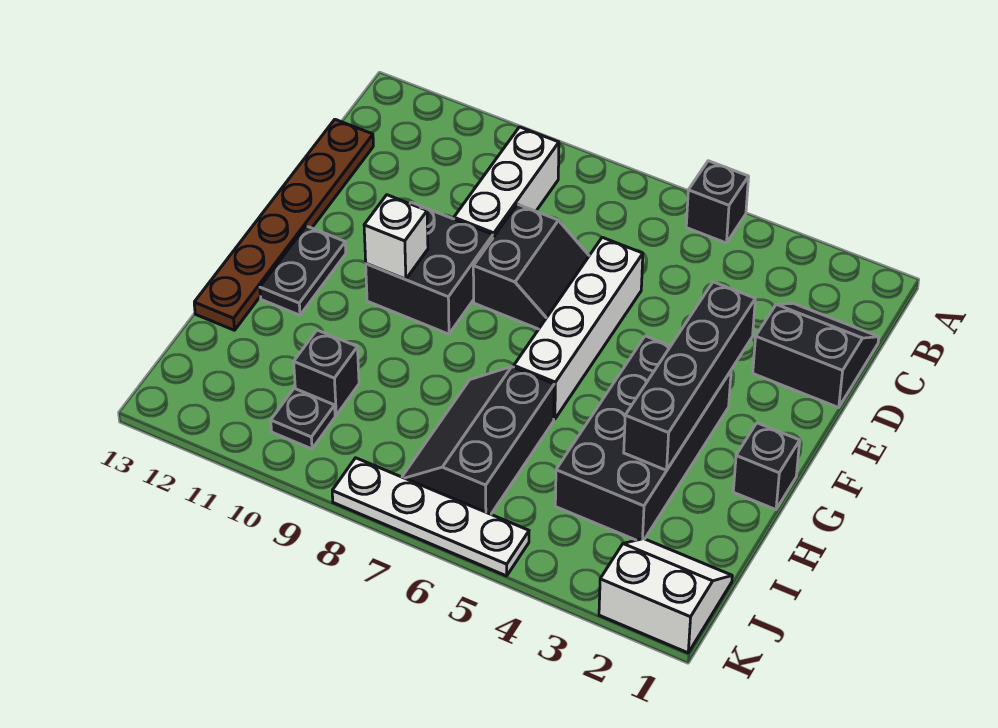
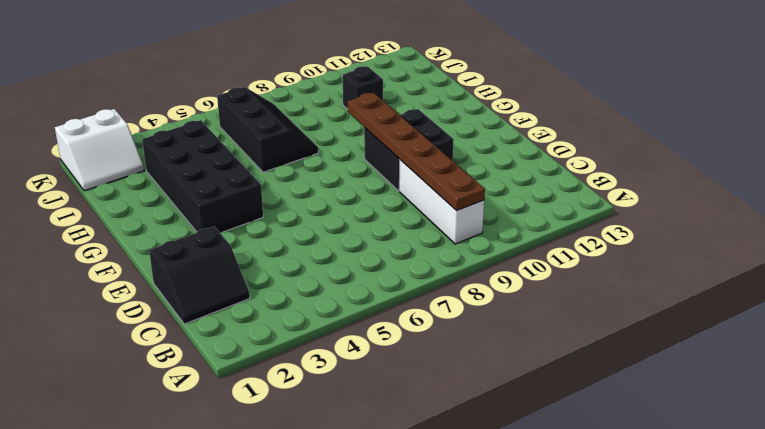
brown 1x6 plate [347,93,485,211] -> brown 1x6 plate moved to [194,119,373,330]
none -> black 1x1 brick [686,161,749,243]
none -> white 1x4 brick [514,237,643,419]
none -> black 2x2 slope [473,204,589,329]

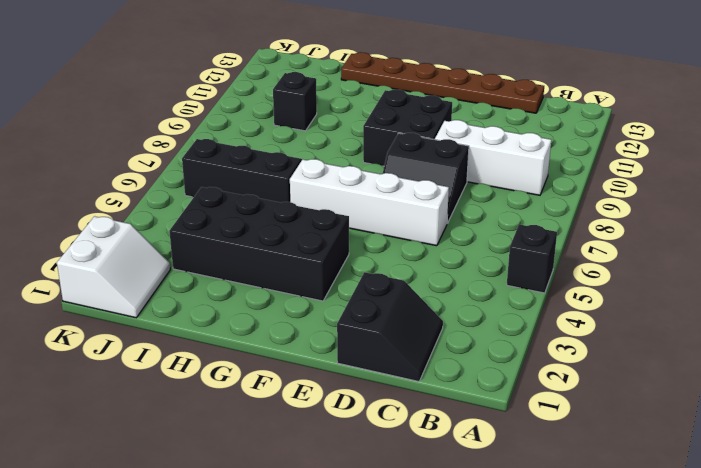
none -> black 1x2 plate [260,226,346,315]
none -> black 1x1 brick [733,423,800,510]
none -> black 1x1 plate [271,388,335,449]

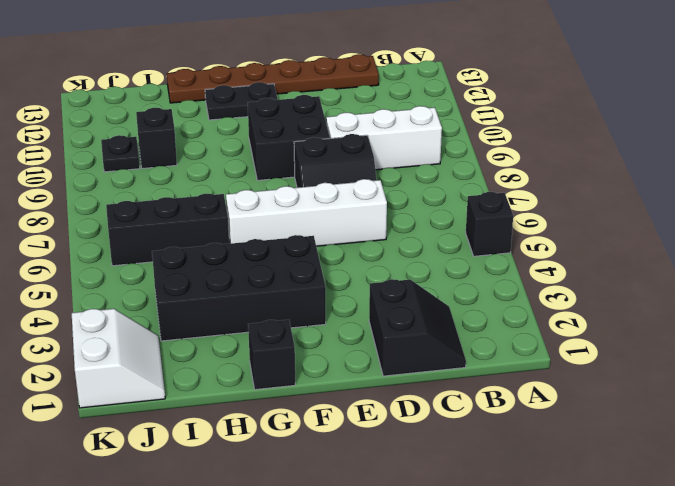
none -> white 1x4 plate [332,458,529,576]
none -> black 1x4 brick [624,282,755,470]
none -> white 1x1 brick [364,195,428,279]

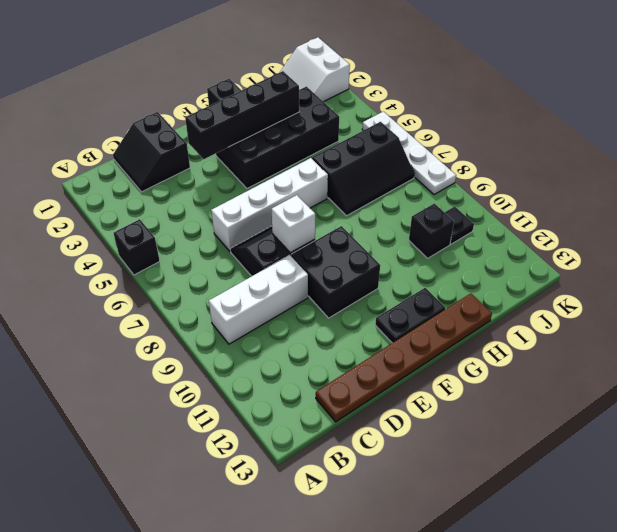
white 1x1 brick [272,195,315,253] -> white 1x1 brick moved to [364,195,428,279]

